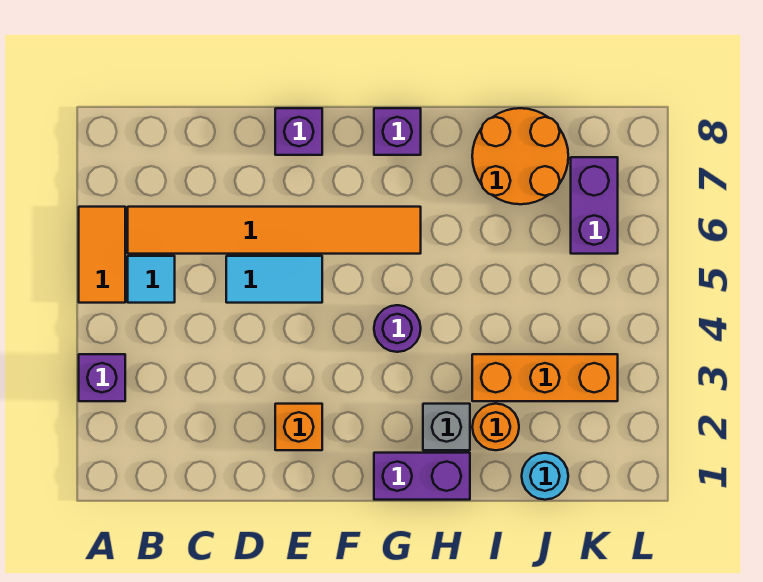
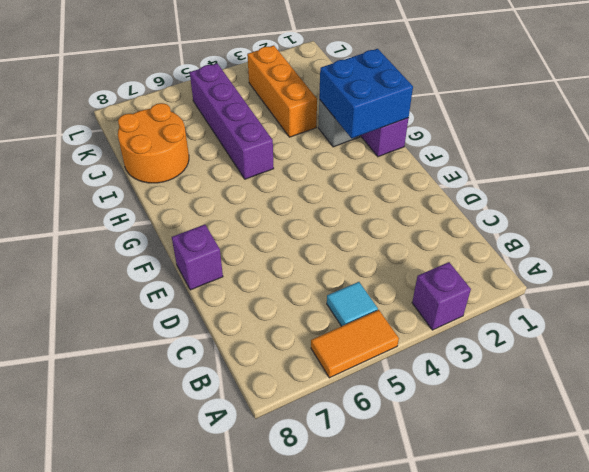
blue 2x2 brick [319,49,413,138] -> none
purple 1x4 brick [190,63,274,179] -> none
none -> orange 1x6 tile [128,207,421,254]
none -> cyan 1x2 tile [226,256,322,303]
none -> orange 1x1 brick [275,404,322,450]

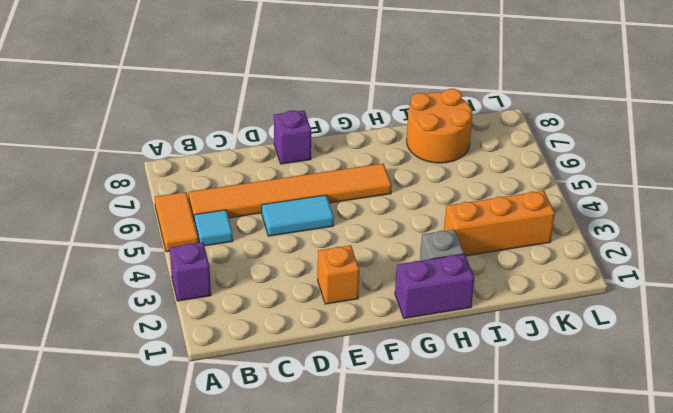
none -> purple 1x1 round brick [374,305,421,352]
none -> purple 1x1 brick [374,108,421,155]
none -> orange 1x1 round brick [472,404,519,450]

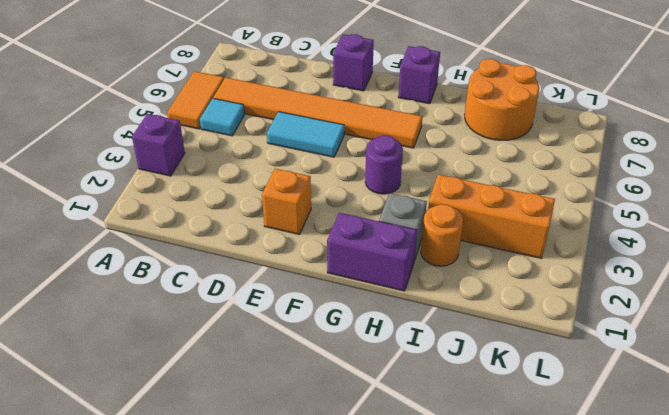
none -> cyan 1x1 round brick [522,453,568,500]
none -> purple 1x2 brick [571,157,618,254]

